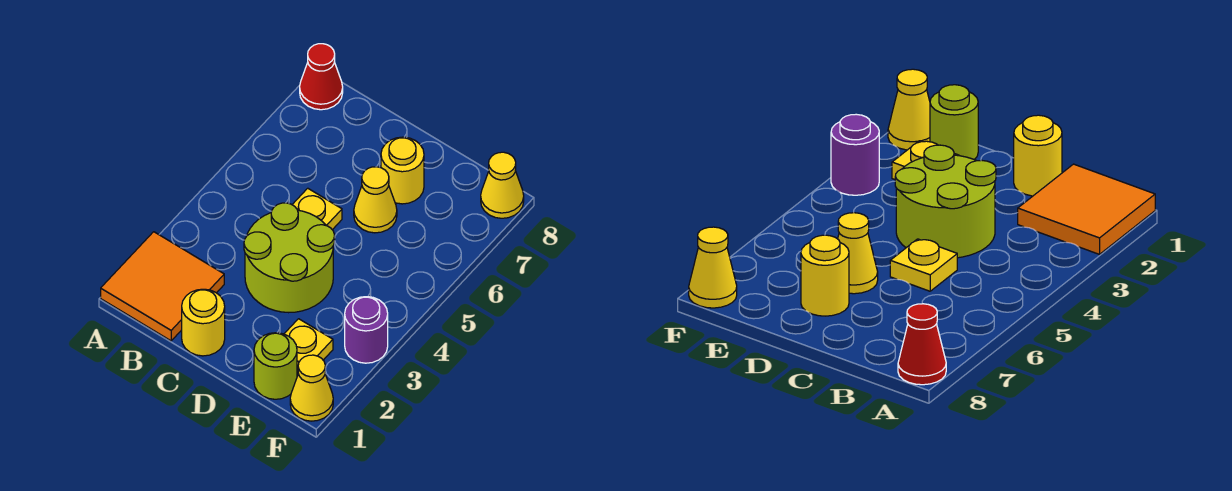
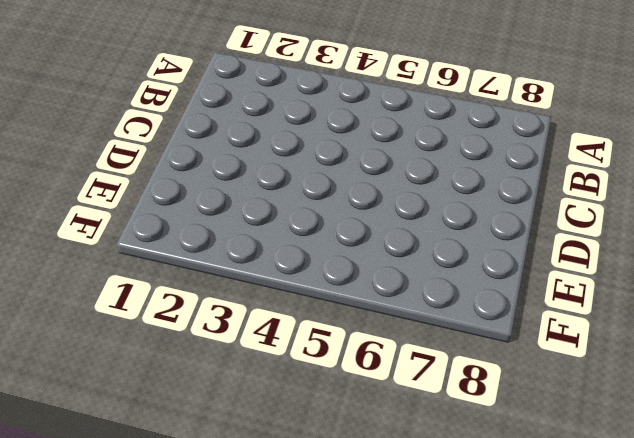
none -> orange 2x2 tile [101,232,224,341]
none -> red 1x1 cone [300,44,343,110]
none -> yellow 1x1 round brick [182,289,225,356]

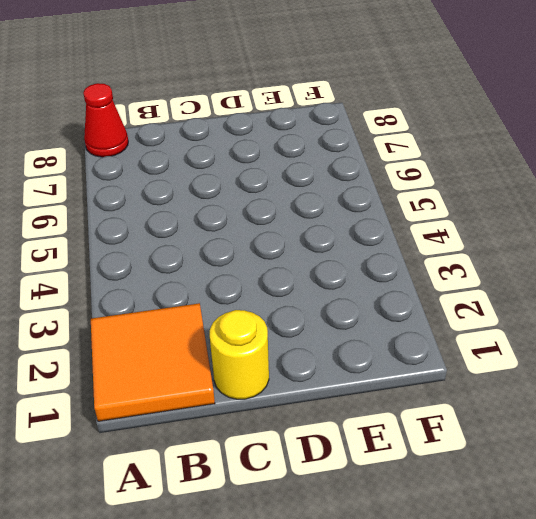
none -> lime 2x2 round brick [244,203,335,313]
none -> yellow 1x1 plate [292,188,342,230]
none -> yellow 1x1 cone [354,167,397,233]

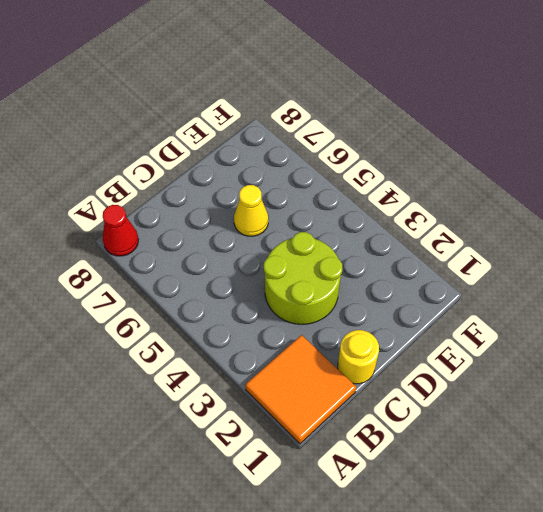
none -> yellow 1x1 plate [292,188,342,230]
none -> yellow 1x1 round brick [381,137,424,204]
none -> lime 1x1 round brick [254,333,297,399]

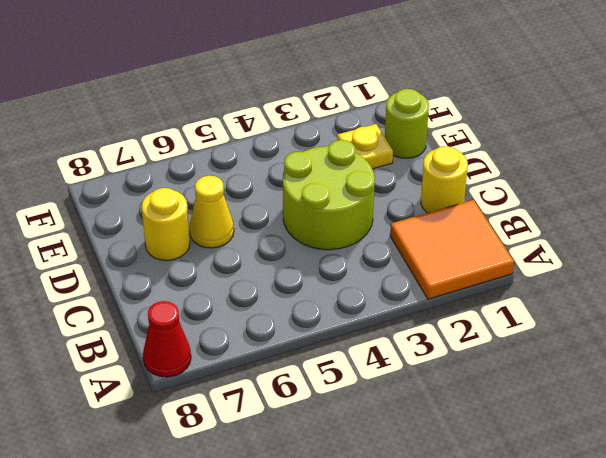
none -> yellow 1x1 plate [292,188,342,230]
none -> yellow 1x1 cone [290,355,333,421]
none -> purple 1x1 round brick [345,297,388,363]

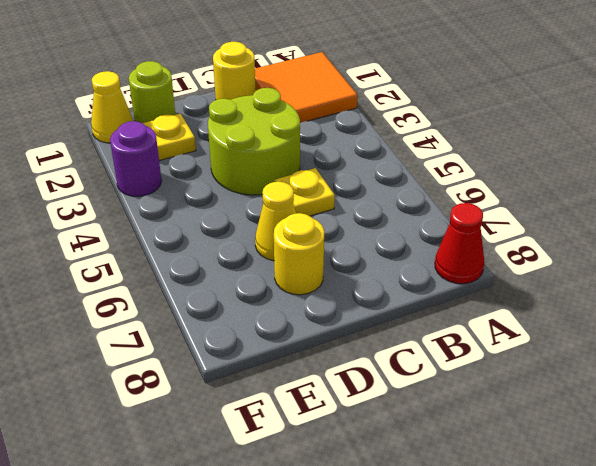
none -> yellow 1x1 cone [481,152,524,218]

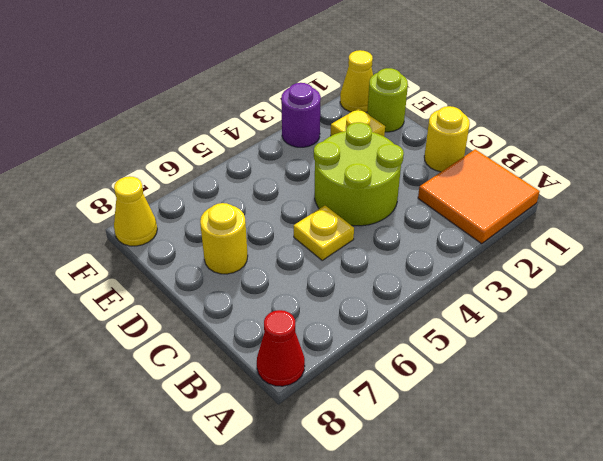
none -> yellow 1x1 cone [354,167,397,233]

